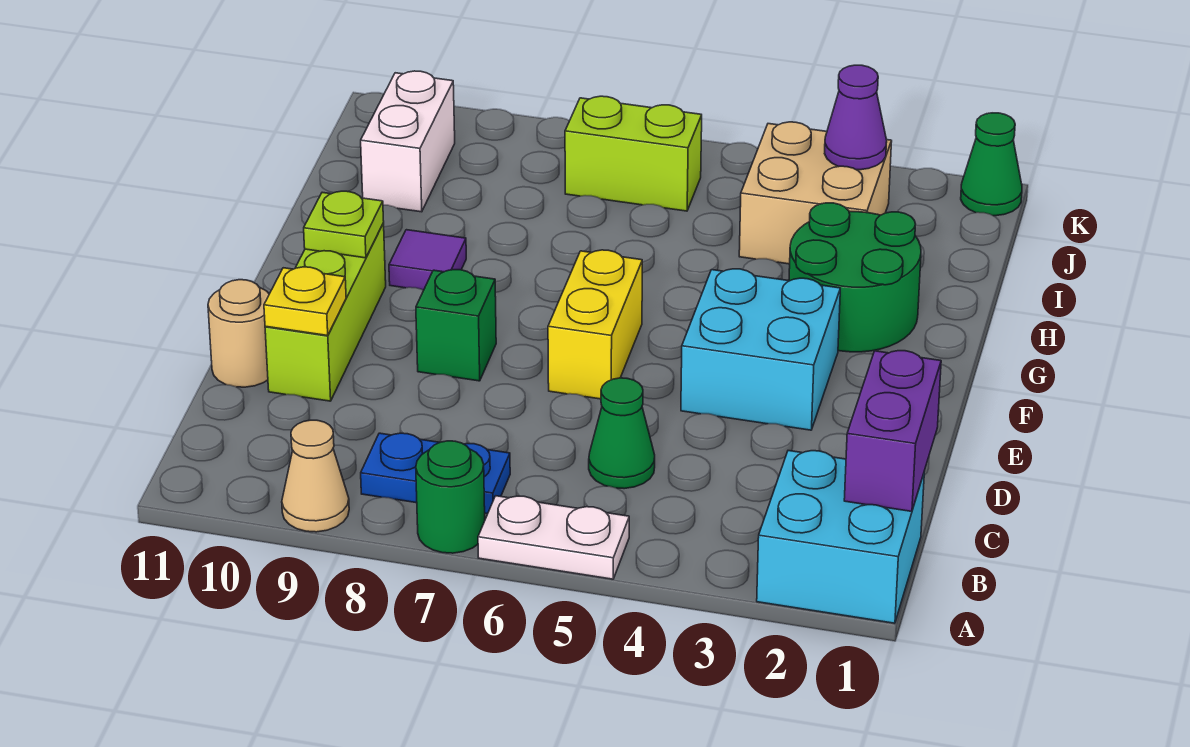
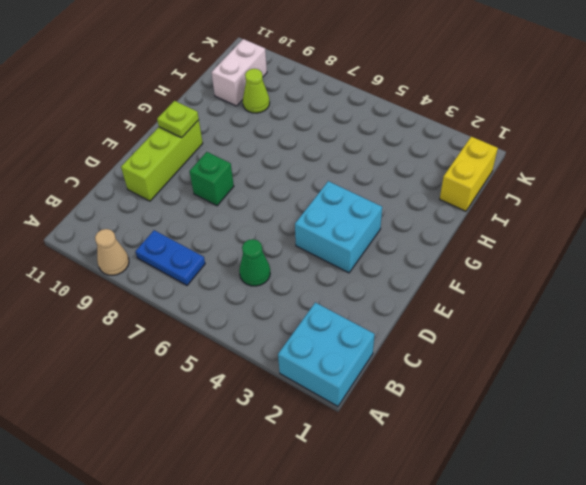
yellow 1x2 brick [440,137,498,211] -> yellow 1x2 brick moved to [548,250,642,399]
lime 1x1 cone [243,69,270,113] -> none
none -> white 1x2 plate [478,496,629,579]
none -> green 1x1 round brick [416,441,485,553]
none -> tan 1x1 round brick [208,280,269,387]

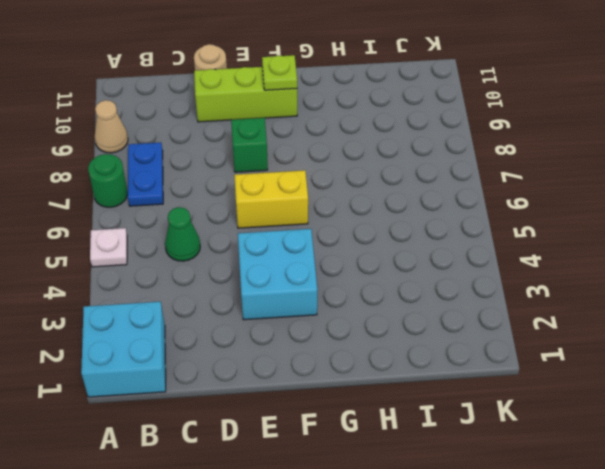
white 1x1 plate [90,228,127,267] -> white 1x2 plate [478,496,629,579]
none -> green 2x2 round brick [789,203,921,352]
none -> purple 1x1 tile [389,230,466,290]
none -> tan 2x2 brick [739,122,892,264]

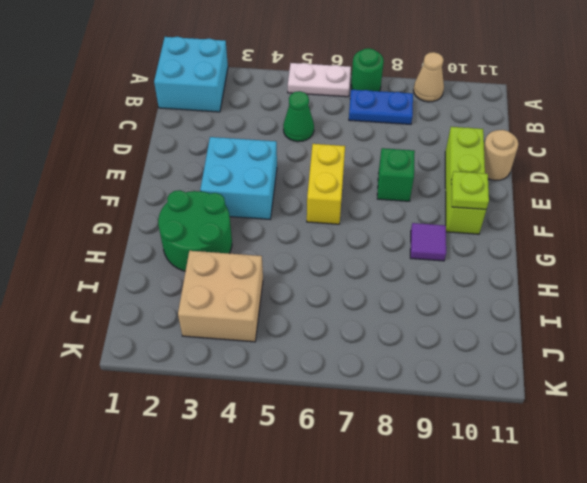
none -> white 1x2 brick [361,71,455,212]
none -> lime 1x2 brick [565,96,702,211]
none -> green 1x1 cone [961,113,1022,216]

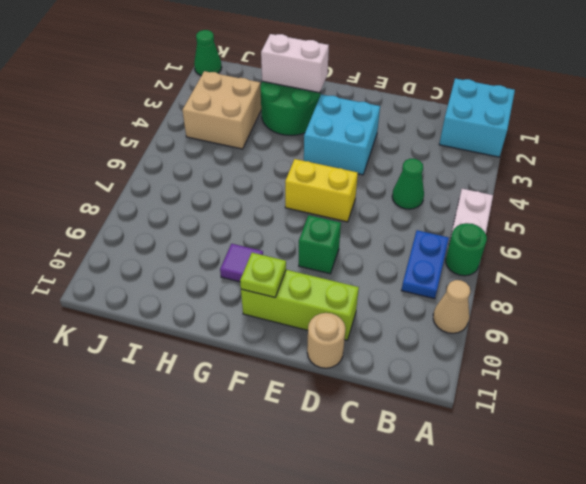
white 1x2 brick [261,34,329,93] -> white 1x2 brick moved to [361,71,455,212]
none -> lime 1x2 brick [565,96,702,211]
none -> purple 1x2 brick [844,351,941,511]
none -> yellow 1x1 plate [264,267,346,336]

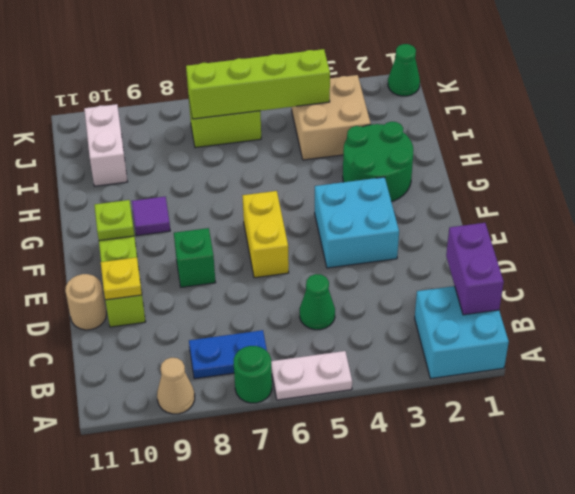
lime 1x4 brick [186,49,330,119] -> none
none -> purple 1x1 cone [825,65,887,170]

